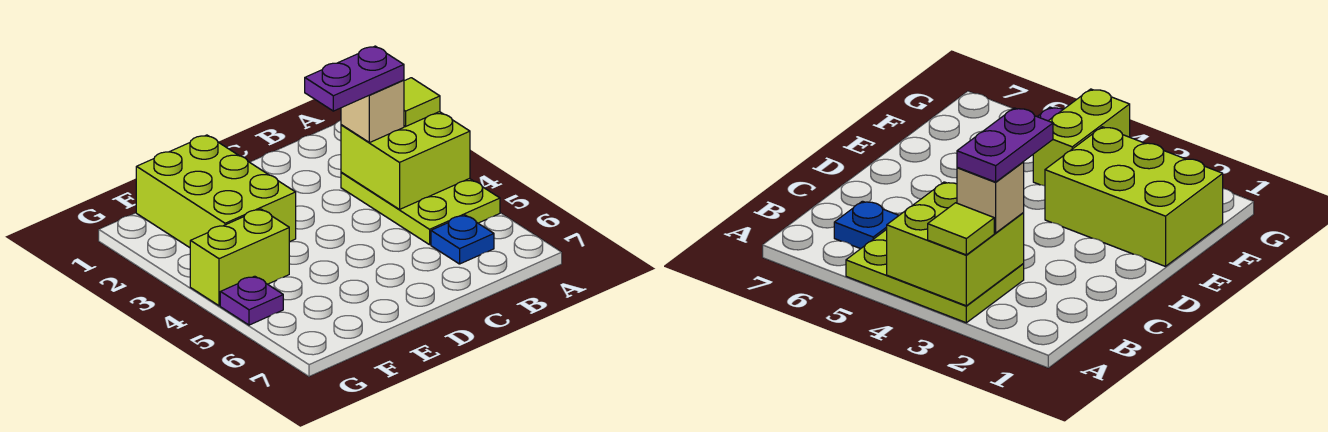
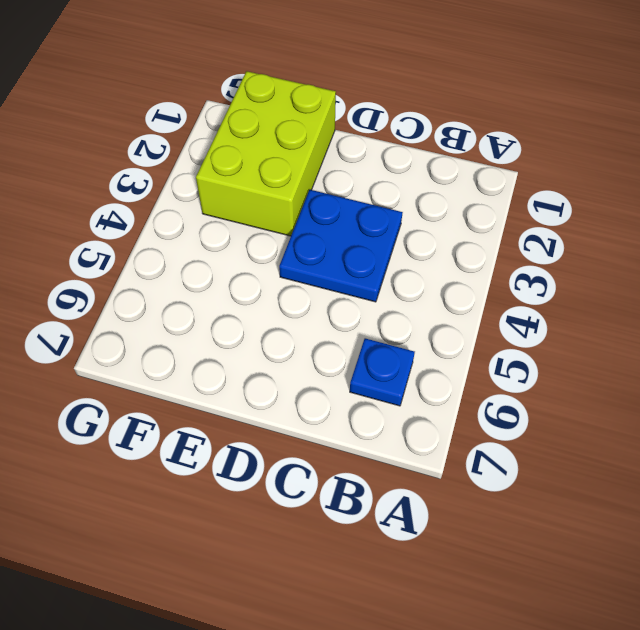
blue 2x2 plate [279,190,403,302] -> none
none -> lime 2x3 plate [341,172,500,245]
none -> lime 1x2 brick [190,209,289,306]

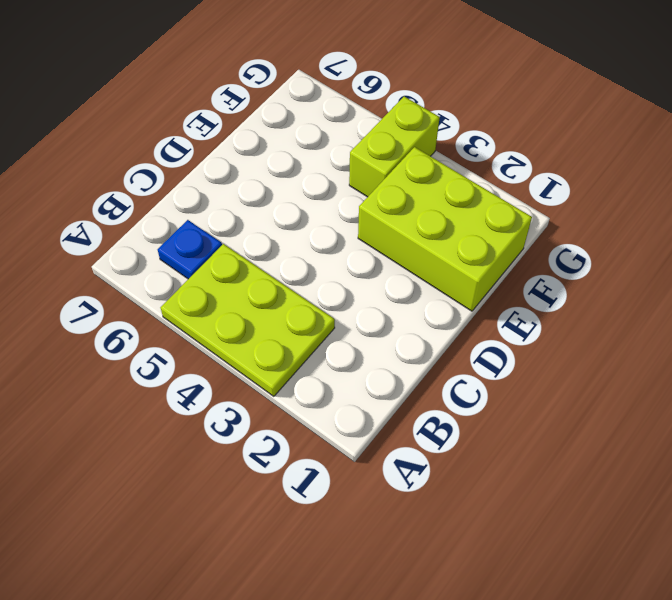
none -> purple 1x1 plate [220,276,283,325]
none -> lime 2x2 brick [341,112,470,209]

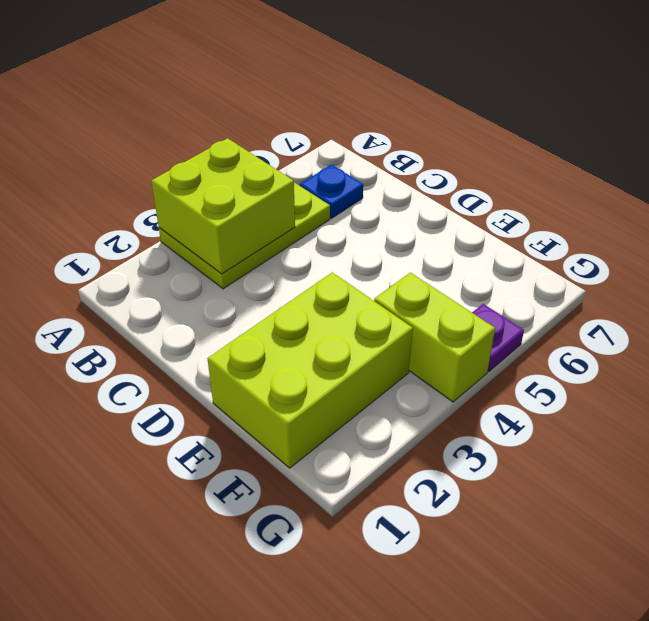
none -> lime 1x1 tile [404,78,440,126]
none -> tan 1x1 brick [341,80,404,143]

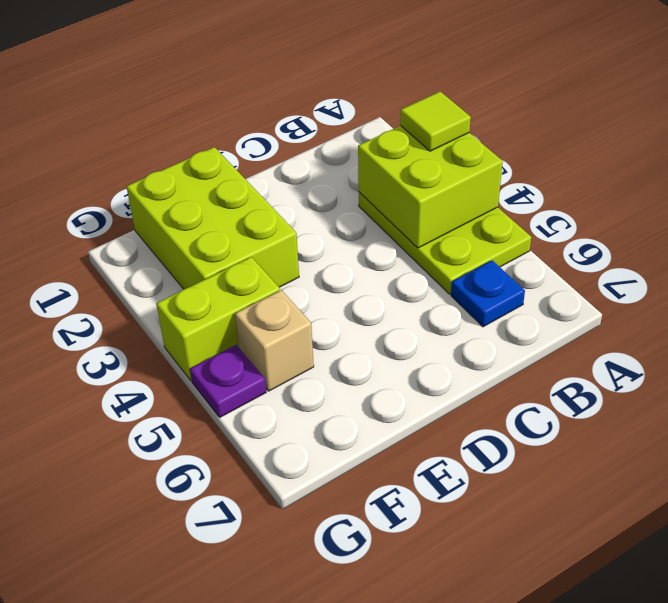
tan 1x1 brick [235,290,314,391] -> tan 1x1 brick moved to [341,80,404,143]
none -> purple 1x2 plate [305,46,404,111]

